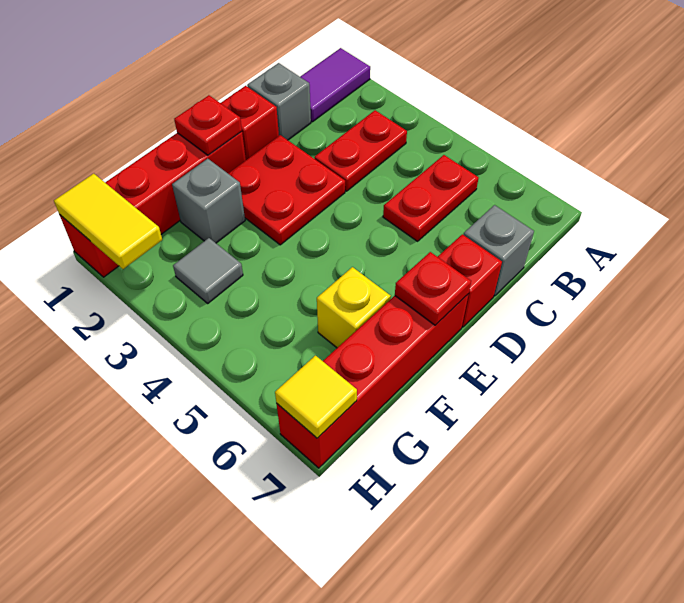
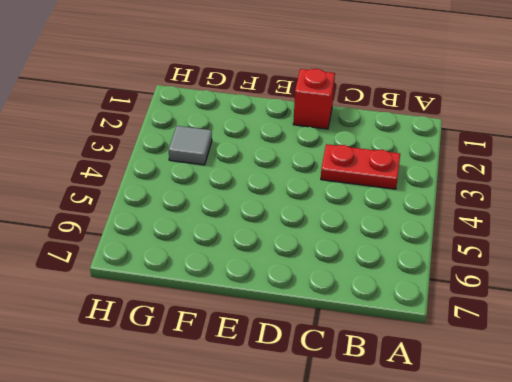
none -> purple 1x2 tile [300,48,370,122]
none -> red 1x2 plate [383,155,478,241]
none -> grey 1x1 brick [247,63,311,140]

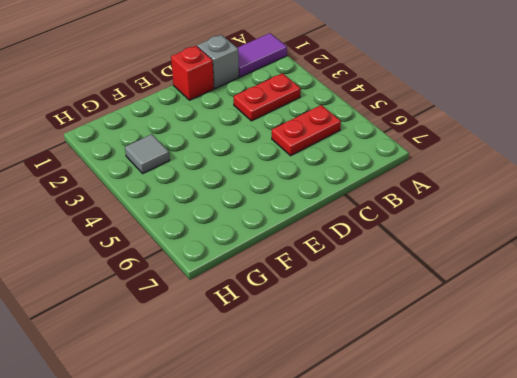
none -> grey 1x1 brick [464,205,534,296]
none -> red 2x2 plate [228,135,345,245]
none -> red 1x1 brick [438,234,502,327]

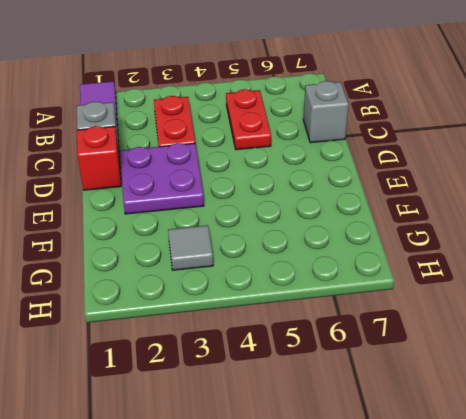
purple 2x2 plate [120,143,204,214] -> red 2x2 plate [228,135,345,245]
none -> red 1x1 brick [438,234,502,327]
none -> red 1x4 brick [59,131,246,277]
none -> red 1x4 brick [277,294,469,468]

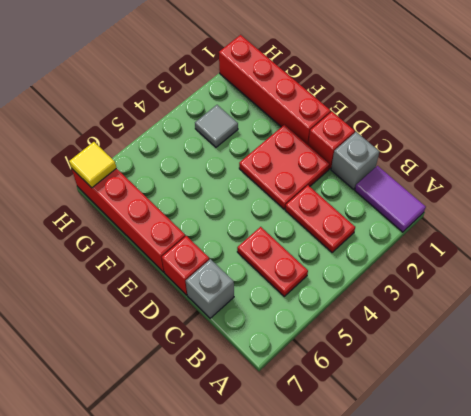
none -> grey 1x1 brick [172,159,245,243]
none -> yellow 1x1 brick [317,267,391,348]
none -> red 1x1 plate [174,95,242,155]

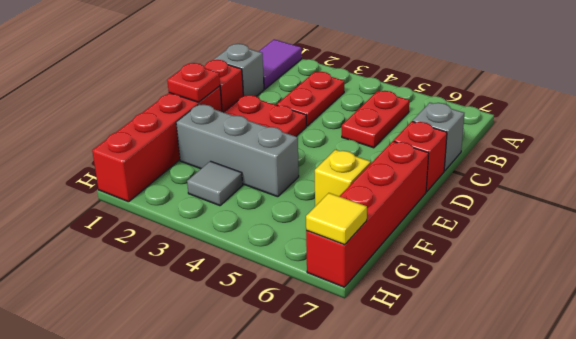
grey 1x3 brick [176,104,299,197] -> grey 1x1 brick [172,159,245,243]
none -> red 1x1 plate [395,252,471,325]
none -> yellow 1x2 tile [54,174,162,269]

